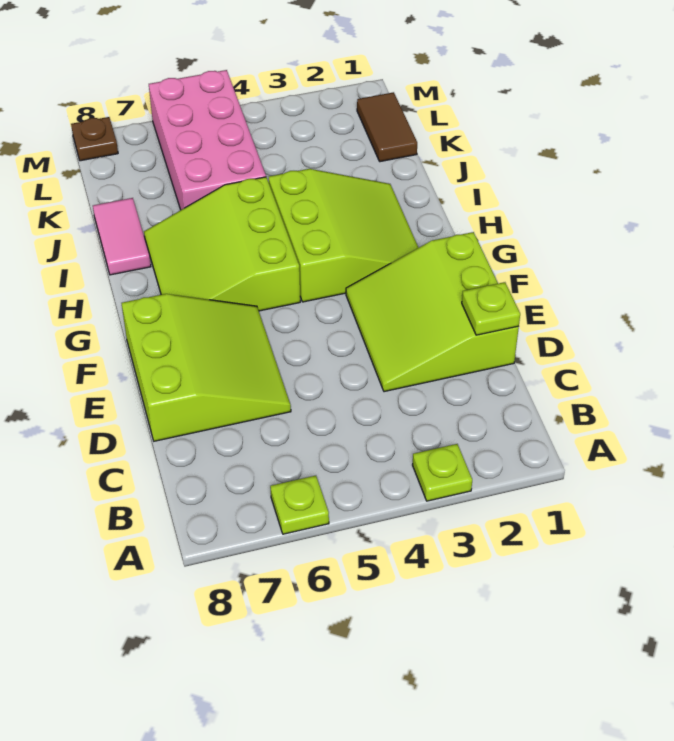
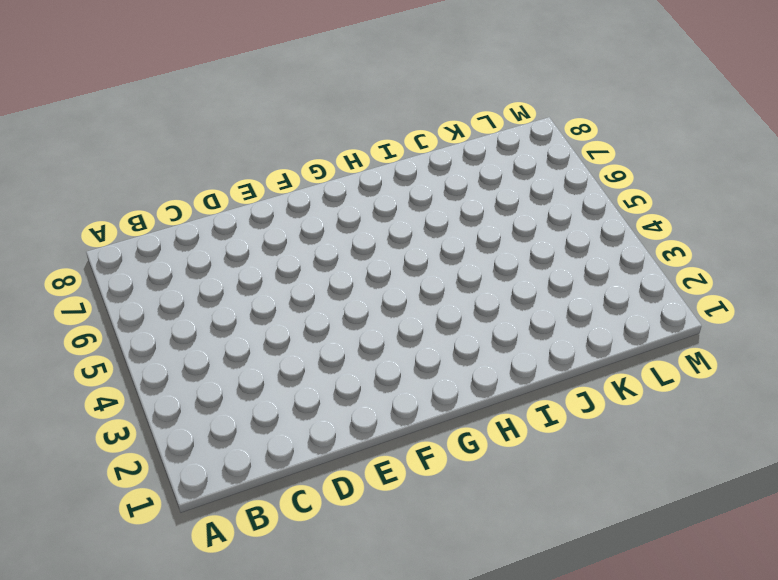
none -> lime 1x1 plate [413,444,472,501]
none -> lime 1x1 plate [270,476,329,534]

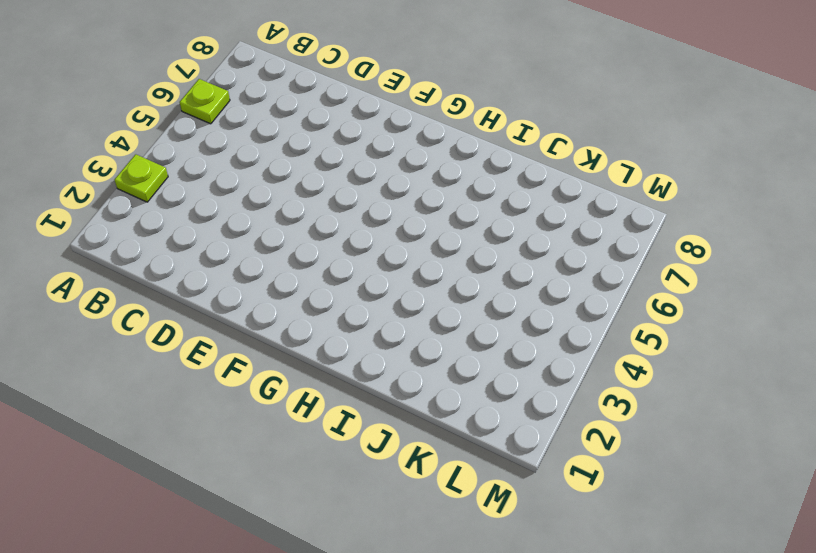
none -> lime 3x3 slope [346,232,519,392]
none -> lime 3x3 slope [121,294,291,441]

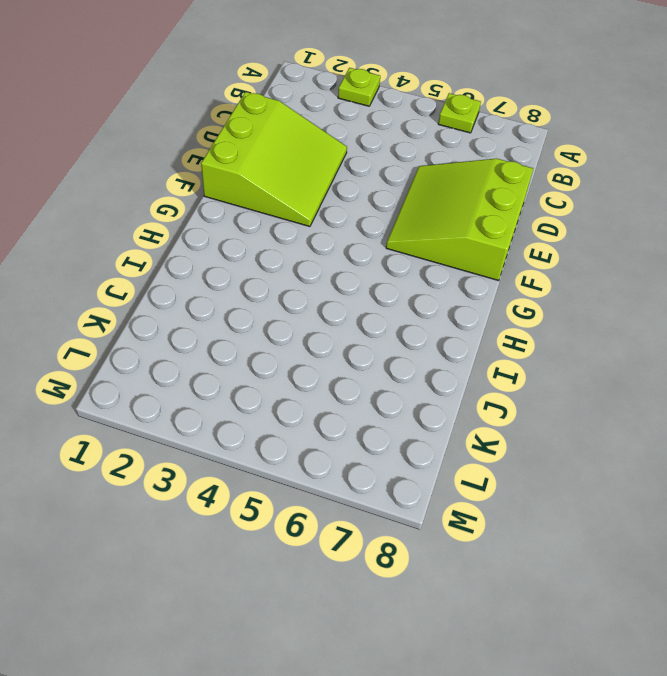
none -> lime 3x3 slope [269,169,419,302]
none -> lime 3x3 slope [144,177,300,311]

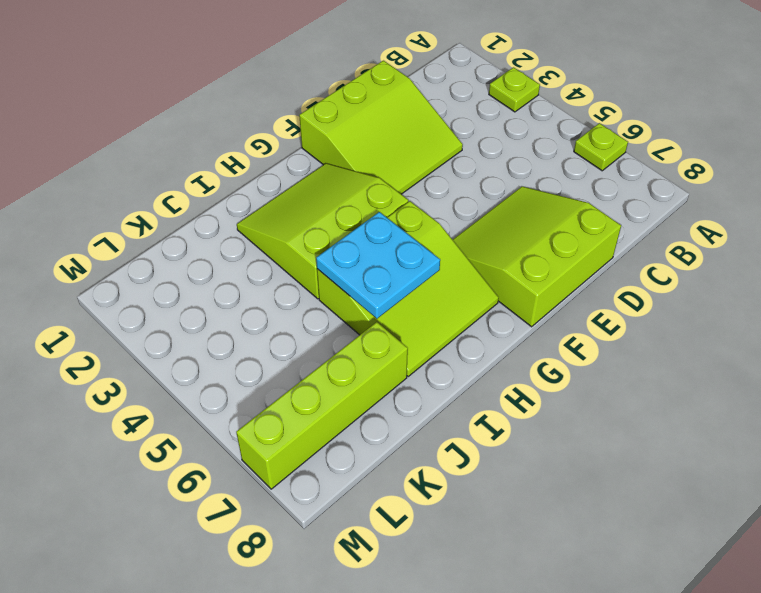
cyan 2x2 plate [316,212,440,319] -> none
lime 1x4 brick [236,322,408,489] -> none
none -> pink 1x2 tile [93,198,151,275]
none -> pink 2x4 brick [149,70,266,210]

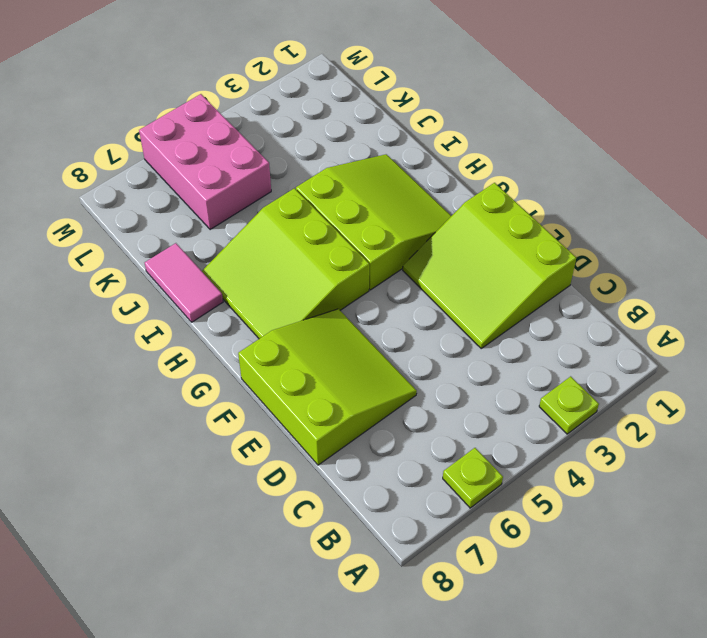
pink 2x3 brick [139,94,271,230] -> pink 2x4 brick [149,70,266,210]
none -> brown 1x2 tile [357,92,417,162]
none -> brown 1x1 plate [71,117,118,161]

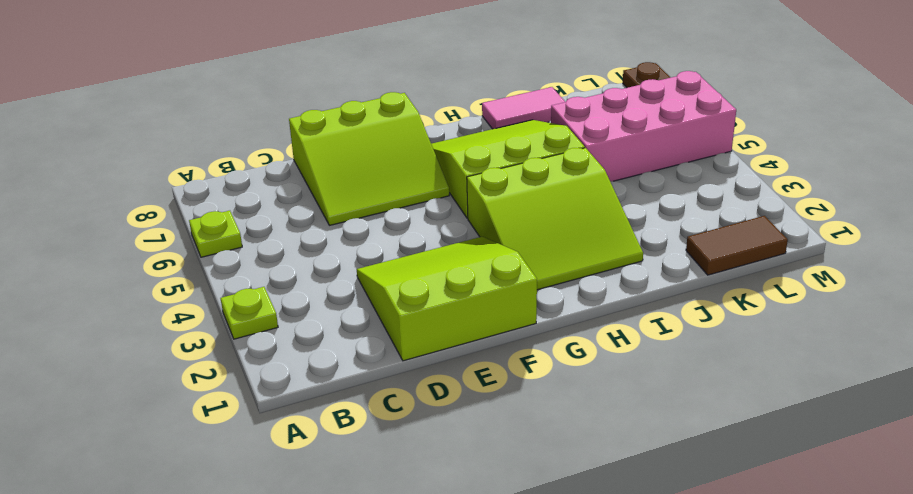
none -> lime 1x1 plate [462,282,520,335]

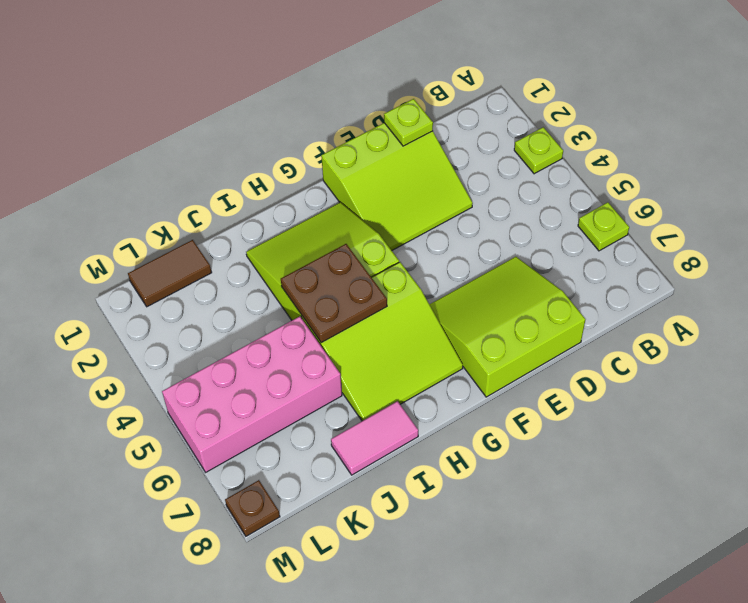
brown 2x2 plate [281,244,387,343] -> none

